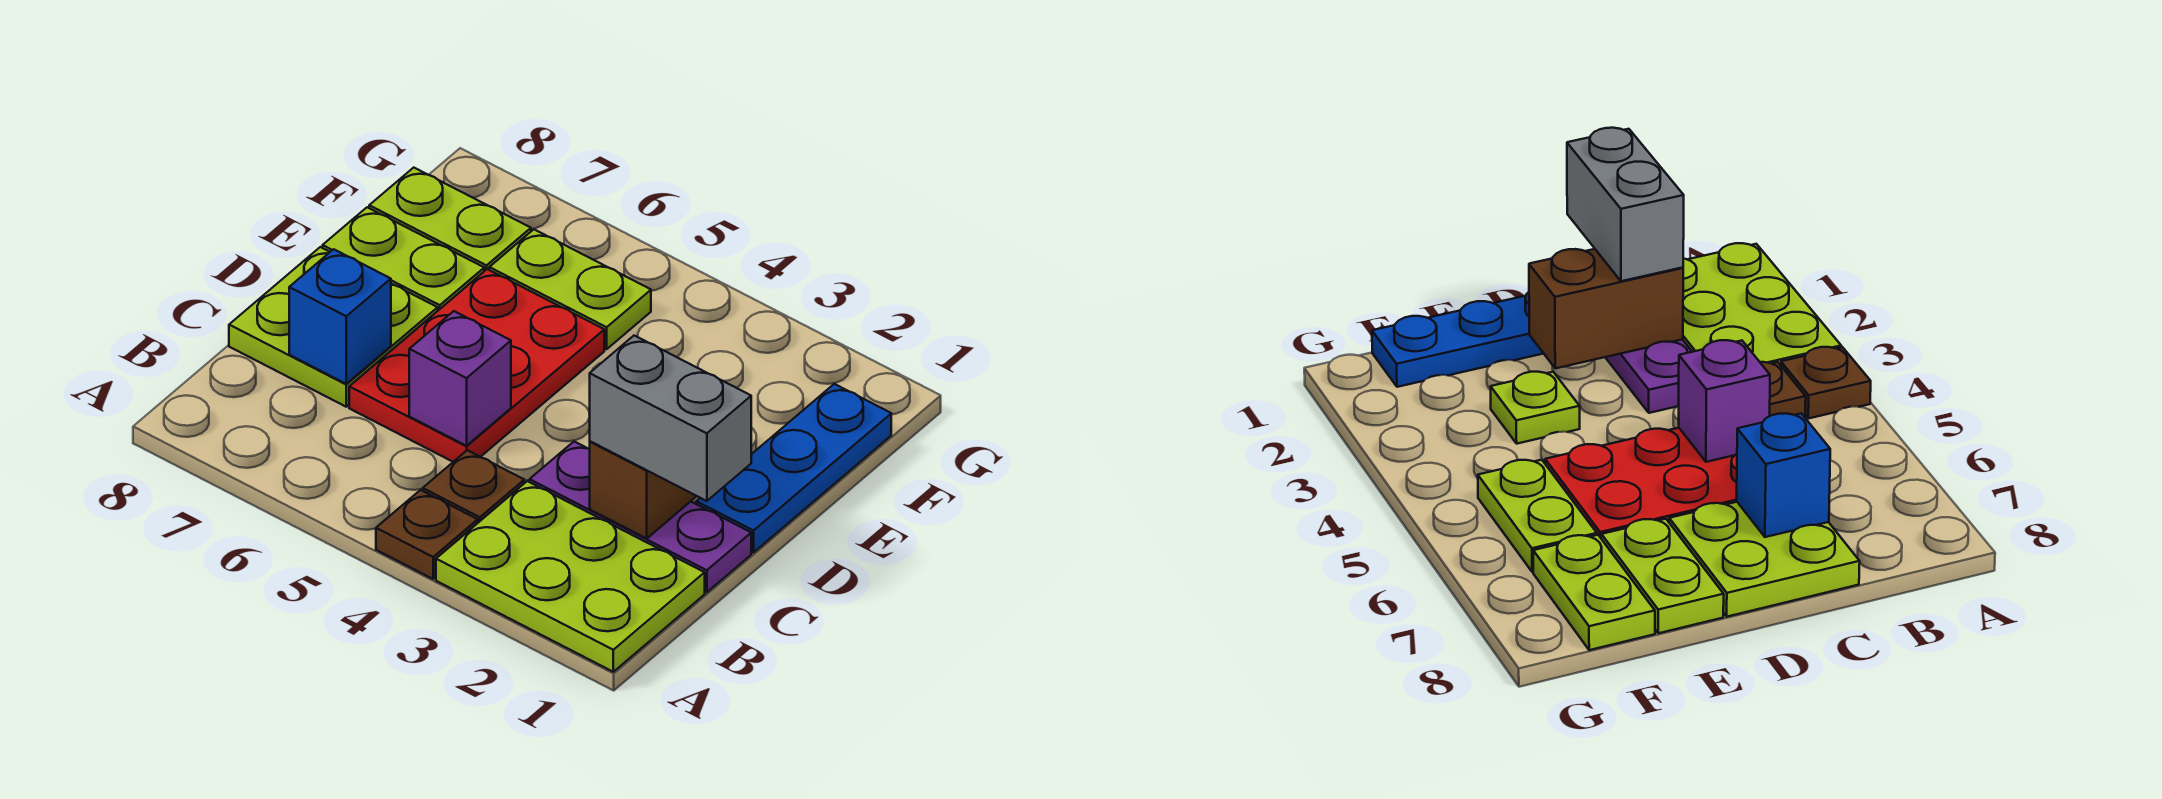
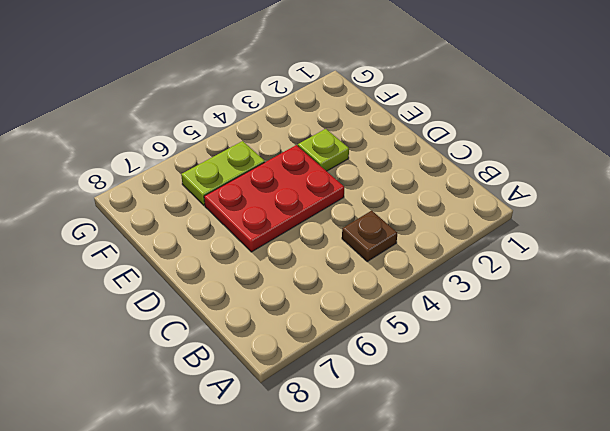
red 2x3 plate [204,145,344,252] -> red 2x3 plate turned to [349,269,604,462]
none -> lime 2x3 plate [436,481,705,672]
none -> brown 1x1 plate [376,490,478,579]
none -> purple 1x3 plate [530,442,751,592]

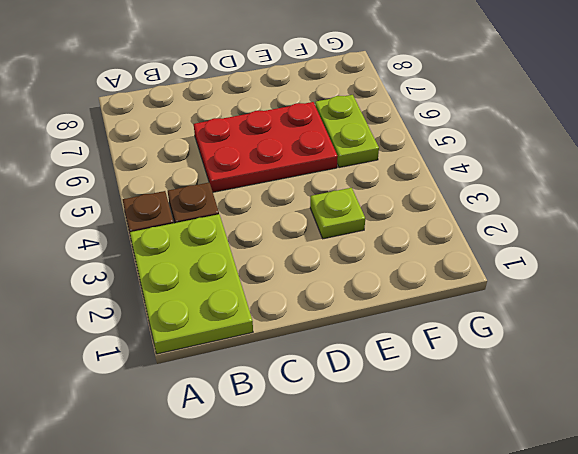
none -> purple 1x3 plate [530,442,751,592]
none -> lime 2x2 plate [229,247,438,407]
none -> blue 1x3 plate [696,384,891,553]

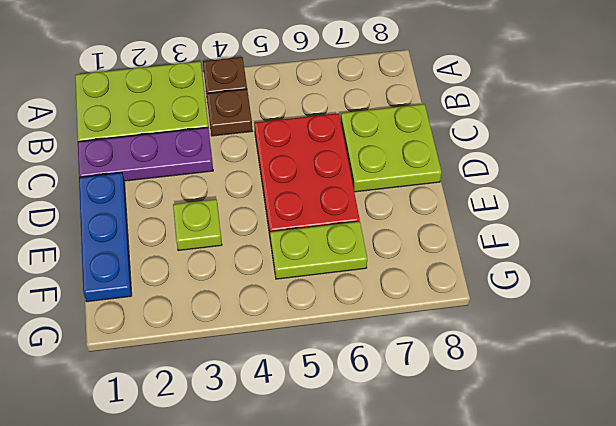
none -> lime 1x2 plate [323,207,484,310]
none -> lime 1x2 plate [369,168,531,271]
none -> brown 1x2 brick [590,441,696,538]

